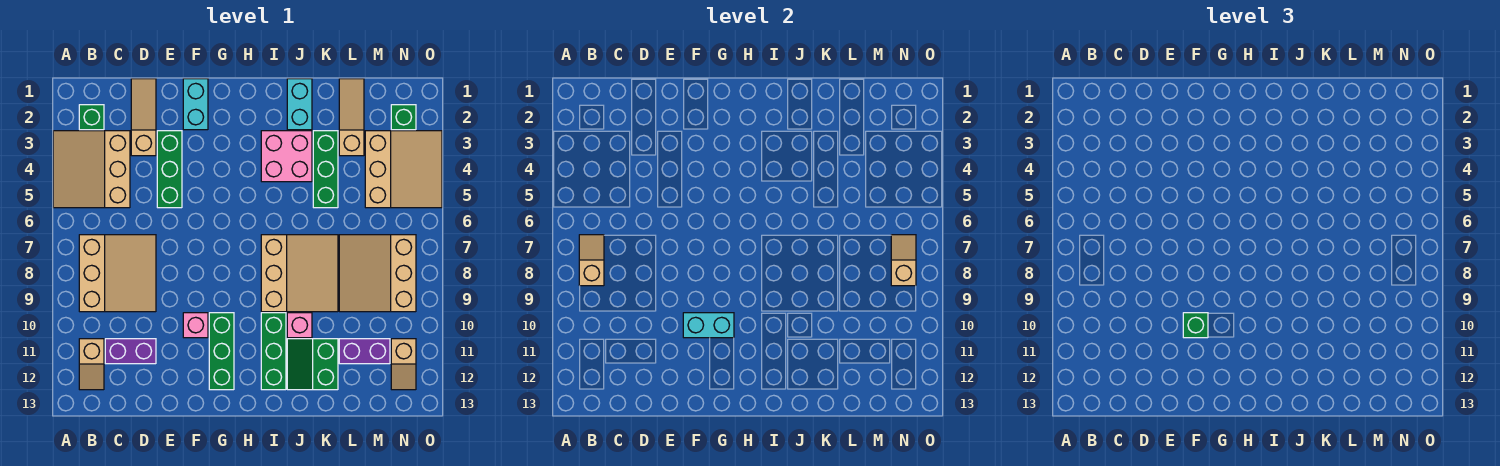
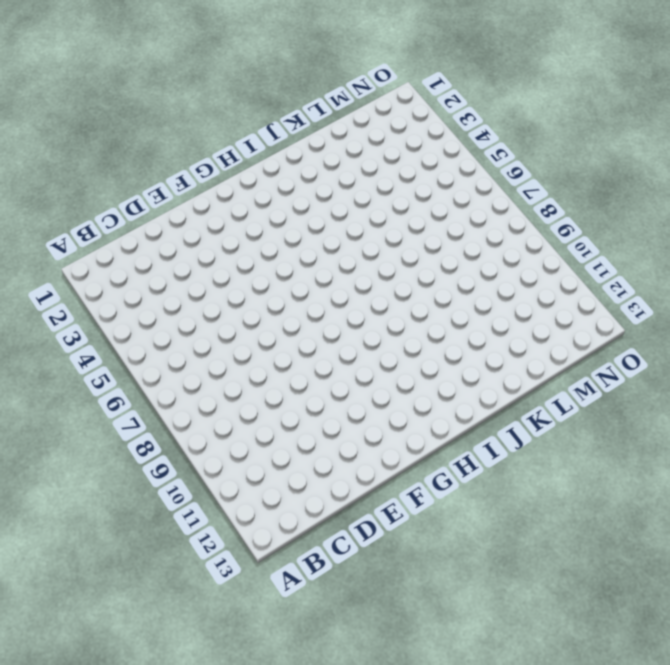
none -> tan 3x3 slope [53,131,130,208]
none -> green 1x1 brick [79,105,104,130]
none -> tan 3x3 slope [79,235,156,312]

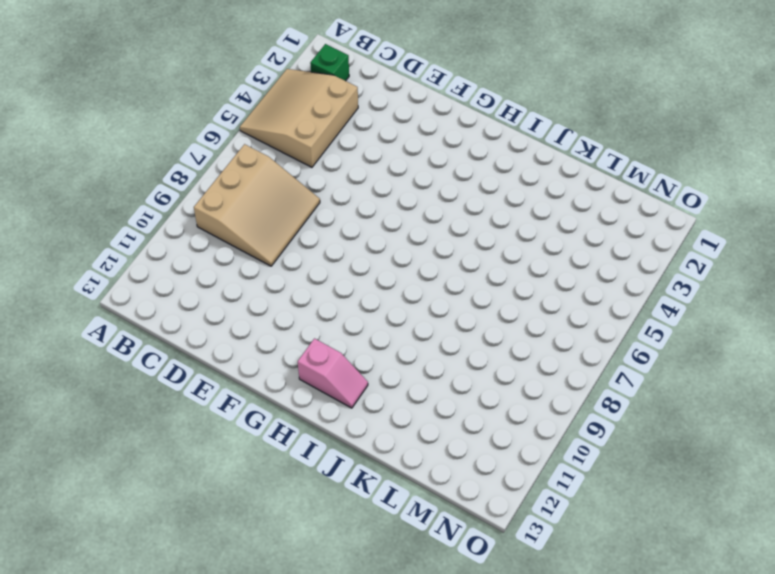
pink 1x2 slope [298,339,368,408] -> green 1x3 brick [261,313,286,390]
none -> tan 1x2 slope [79,339,104,390]
none -> purple 1x2 brick [105,339,156,364]
none -> tan 1x3 slope [131,79,156,156]

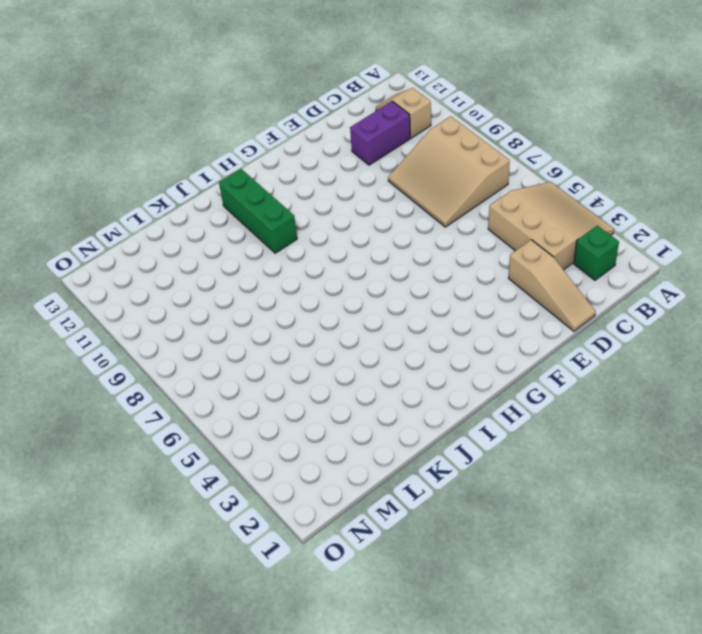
none -> green 1x3 brick [157,131,182,208]
none -> cyan 1x2 brick [183,79,208,130]
none -> pink 1x1 brick [183,313,208,338]

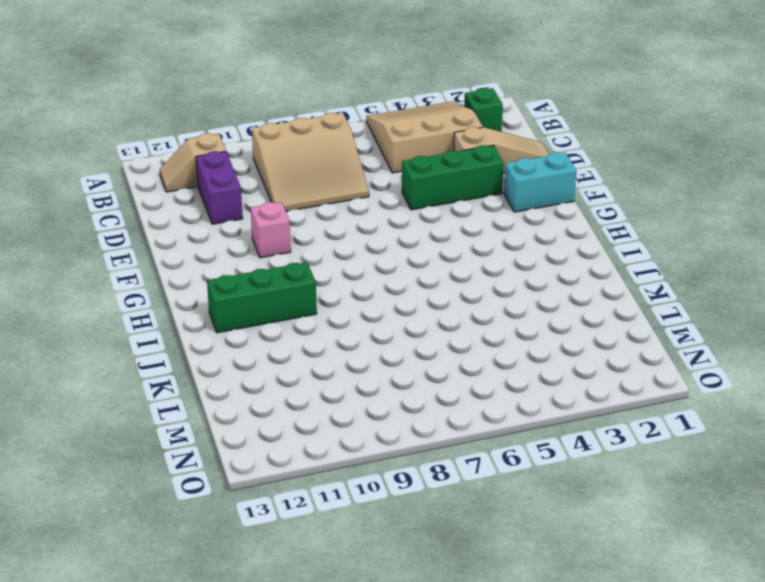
none -> green 1x3 brick [209,313,234,390]
none -> pink 2x2 brick [261,131,312,182]
none -> tan 3x3 slope [261,235,338,312]

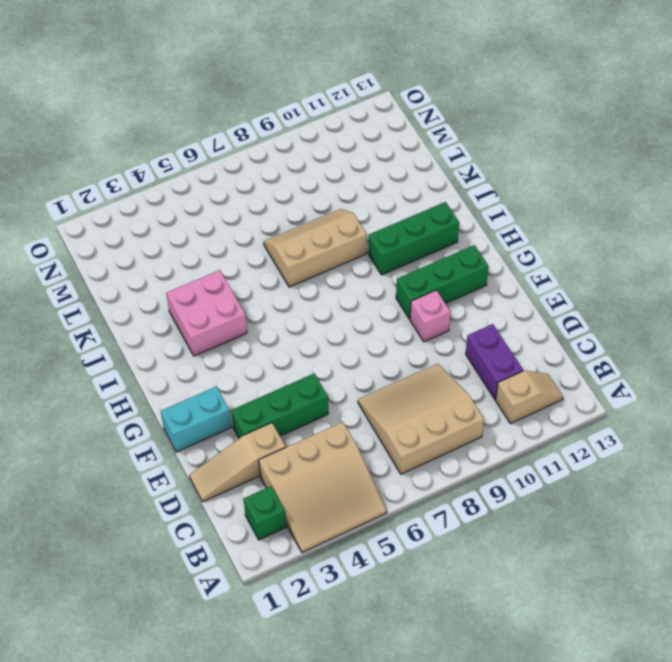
tan 2x3 slope [264,209,367,287] -> tan 3x3 slope [261,235,338,312]
none -> cyan 1x2 brick [287,79,312,130]
none -> pink 1x1 brick [287,313,312,338]
none -> green 2x2 slope [287,339,338,390]

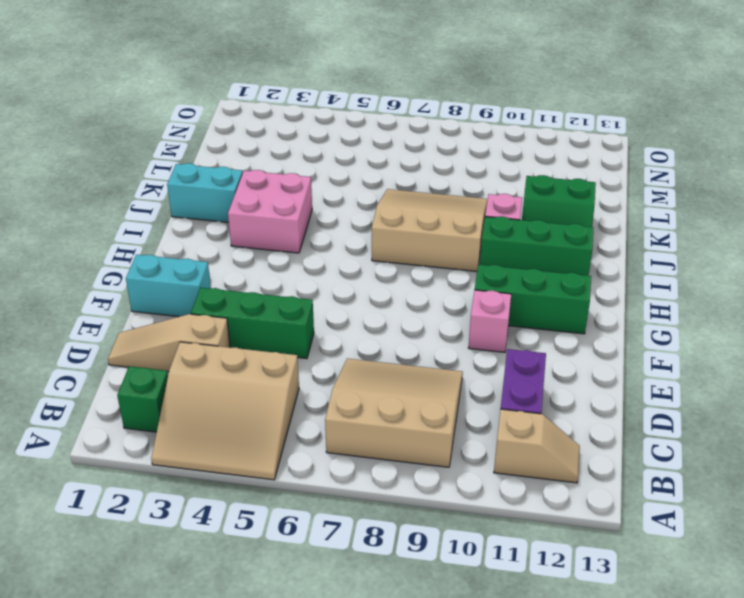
none -> green 1x3 brick [313,131,338,208]
none -> tan 1x3 slope [339,79,364,156]
none -> tan 3x3 slope [339,235,416,312]

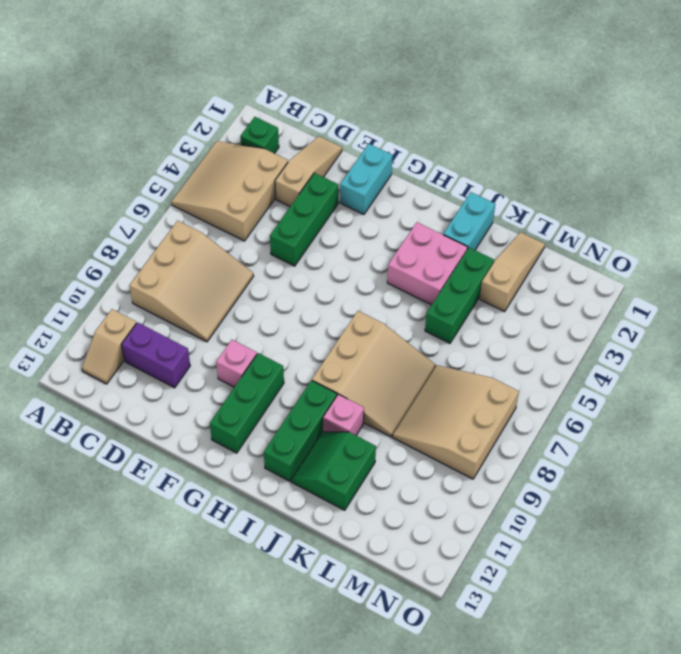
none -> purple 1x2 brick [339,339,390,364]
none -> tan 3x3 slope [365,131,442,208]
none -> green 1x1 brick [391,105,416,130]

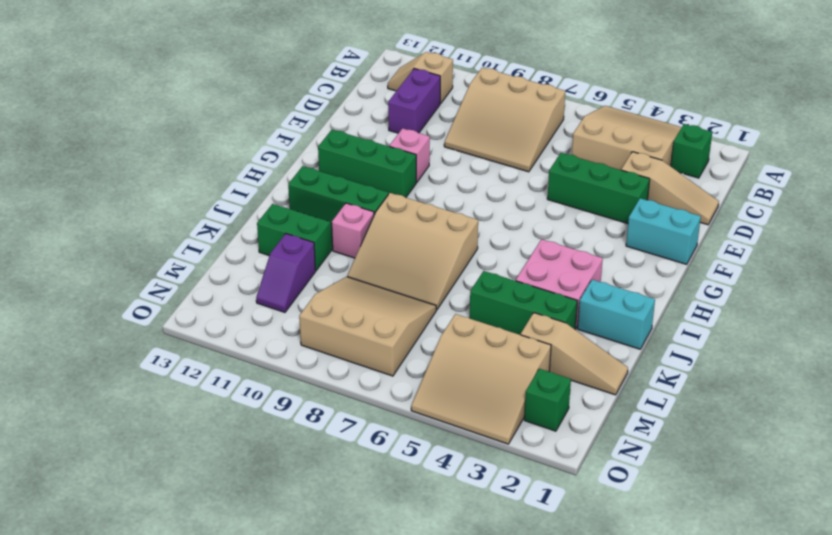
purple 1x2 slope [256,234,315,312] -> purple 1x2 brick [339,339,390,364]
none -> tan 1x2 slope [391,339,416,390]
none -> tan 1x2 slope [579,235,604,286]
none -> cyan 1x2 brick [683,313,734,338]

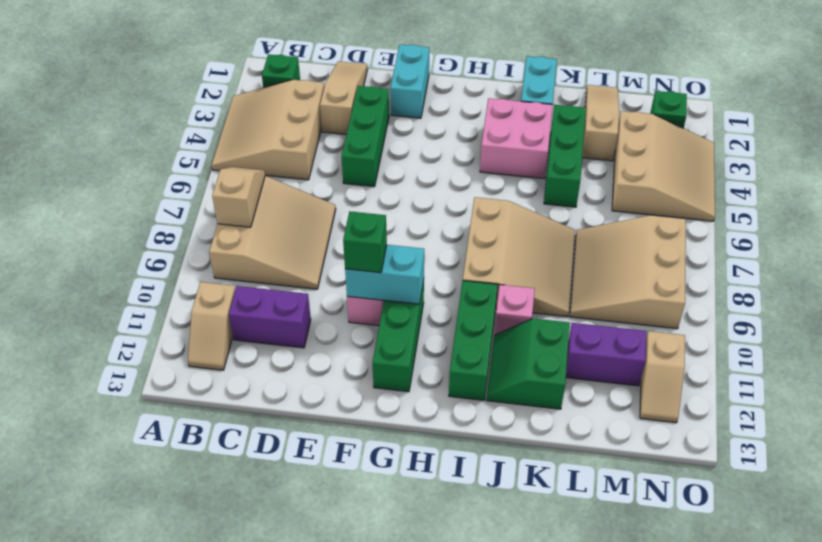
none -> tan 1x2 slope [891,235,916,286]

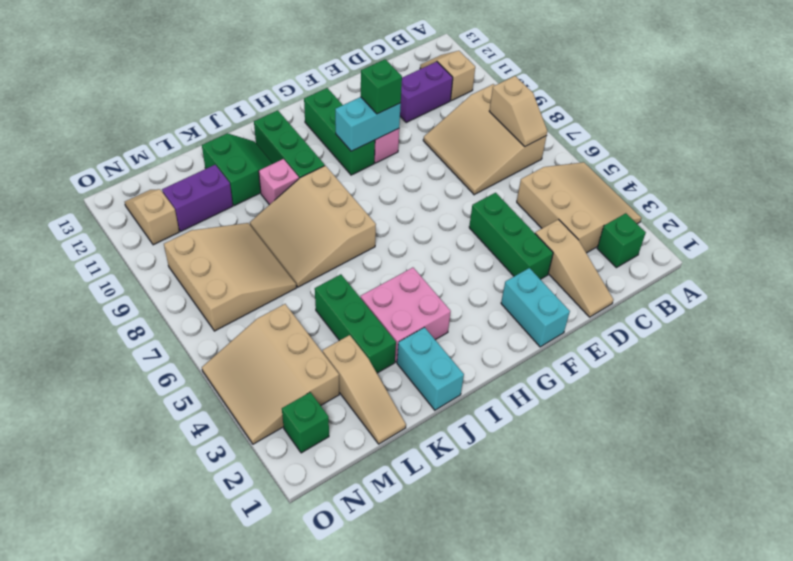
none -> tan 1x2 slope [891,235,916,286]

